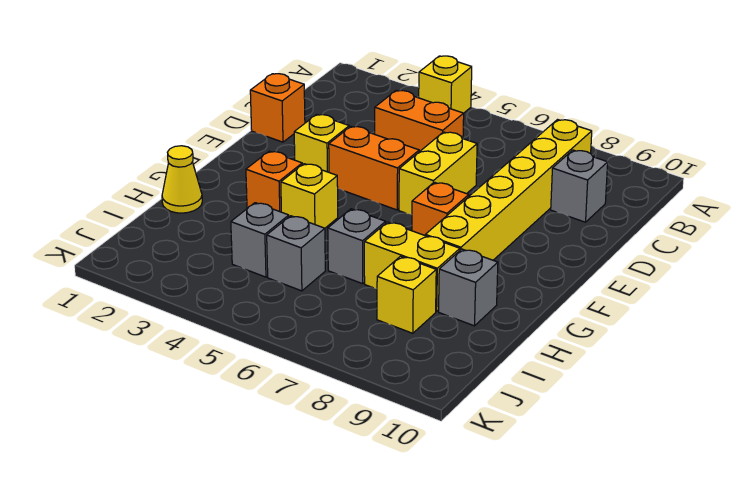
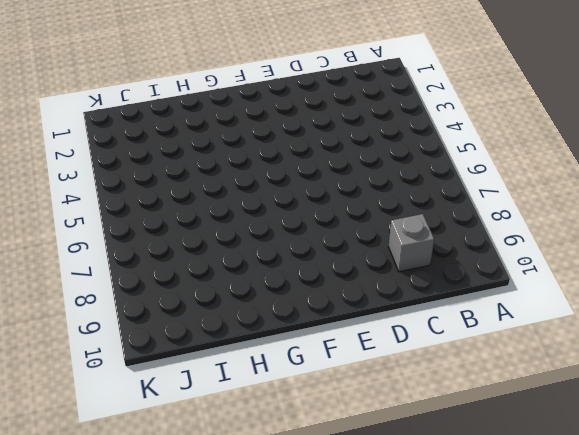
none -> yellow 1x1 brick [419,56,472,113]
none -> yellow 1x6 brick [425,120,592,260]
none -> orange 1x2 brick [375,90,464,152]

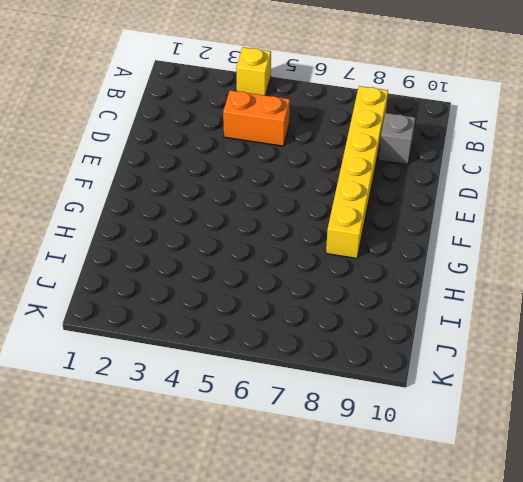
none -> orange 1x1 brick [250,74,305,142]
none -> yellow 1x2 brick [399,132,477,215]
none -> yellow 1x1 brick [294,114,349,172]

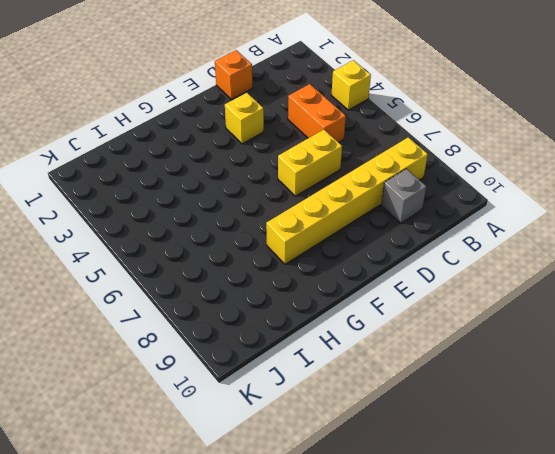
none -> orange 1x2 brick [329,126,419,210]
none -> orange 1x1 brick [412,182,469,235]
none -> orange 1x1 brick [246,151,302,212]

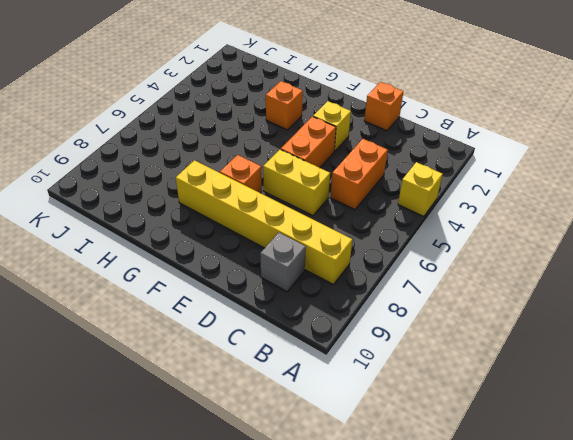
none -> yellow 1x1 brick [281,164,338,228]
none -> yellow 1x1 cone [162,146,202,213]
none -> grey 1x1 brick [328,209,386,284]

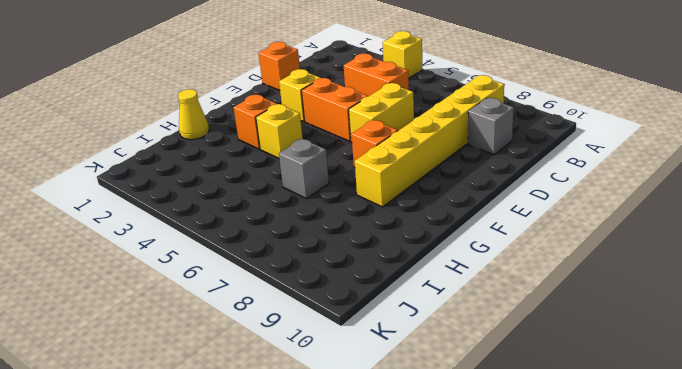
none -> yellow 1x2 brick [364,222,460,312]
none -> grey 1x1 brick [439,249,498,326]
none -> grey 1x1 brick [231,203,289,277]

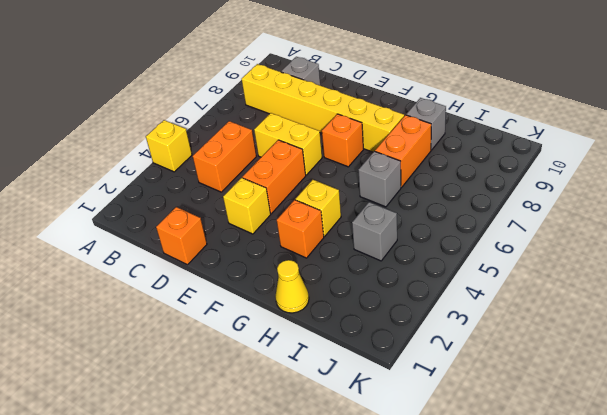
orange 1x2 brick [375,115,431,187] -> yellow 1x2 brick [364,222,460,312]
none -> grey 1x1 brick [267,216,325,291]
none -> yellow 1x1 brick [377,256,436,333]

